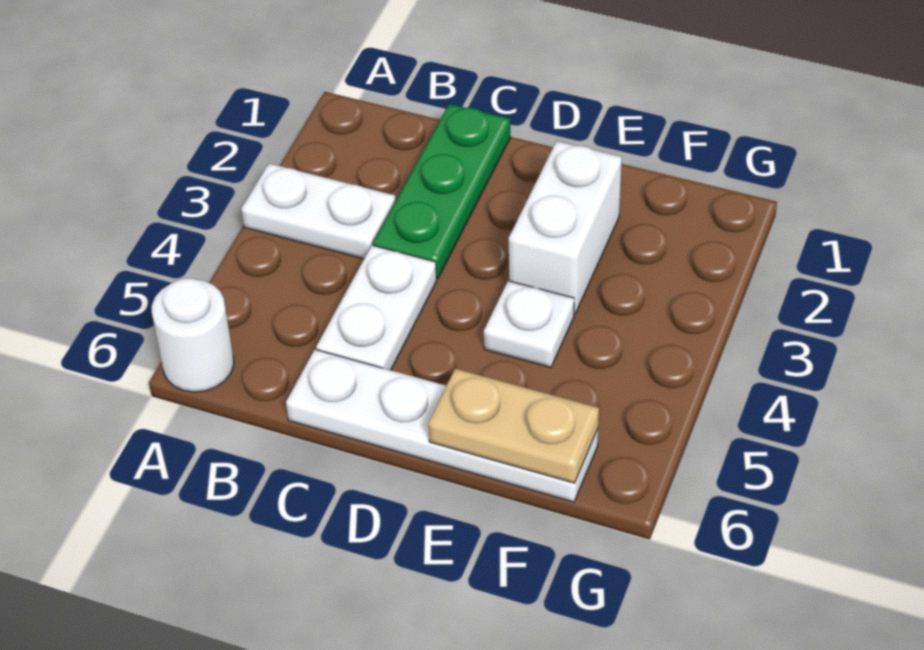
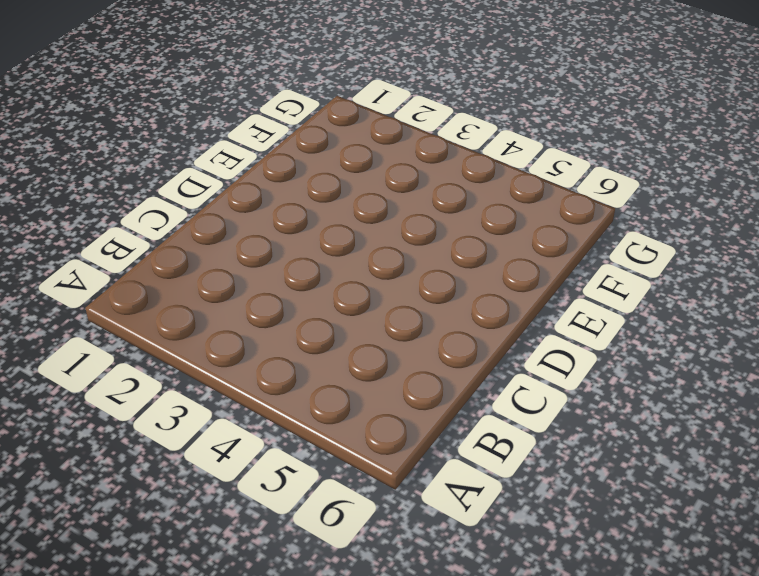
none -> white 1x2 plate [241,163,396,259]
none -> white 1x1 round brick [152,278,234,392]

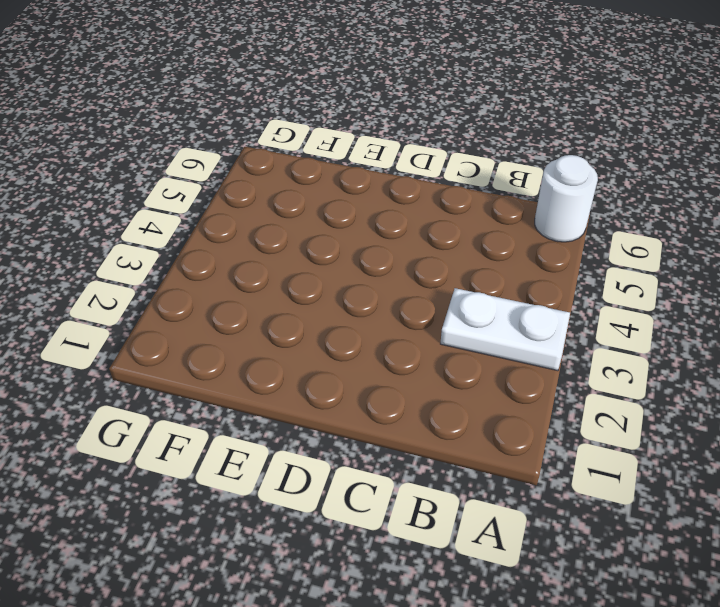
none -> green 1x3 plate [373,104,510,278]
none -> white 1x2 plate [316,245,437,370]

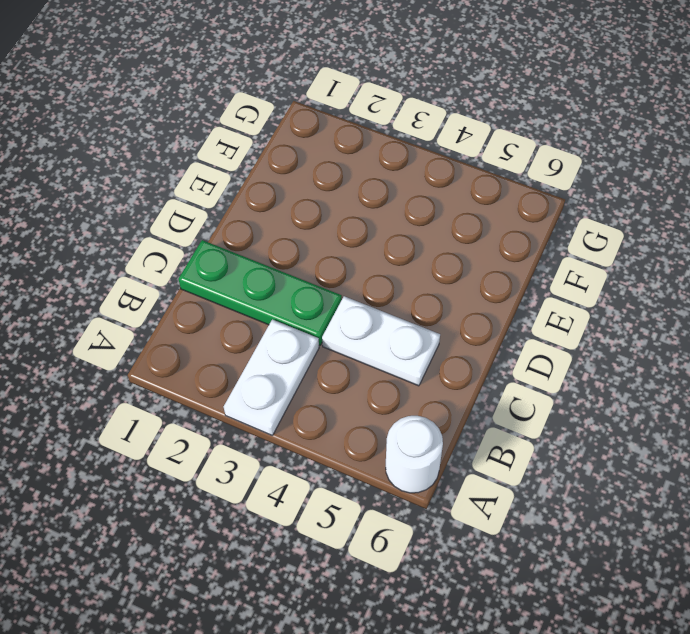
none -> white 1x4 plate [286,349,598,502]
none -> white 1x2 brick [509,141,622,314]

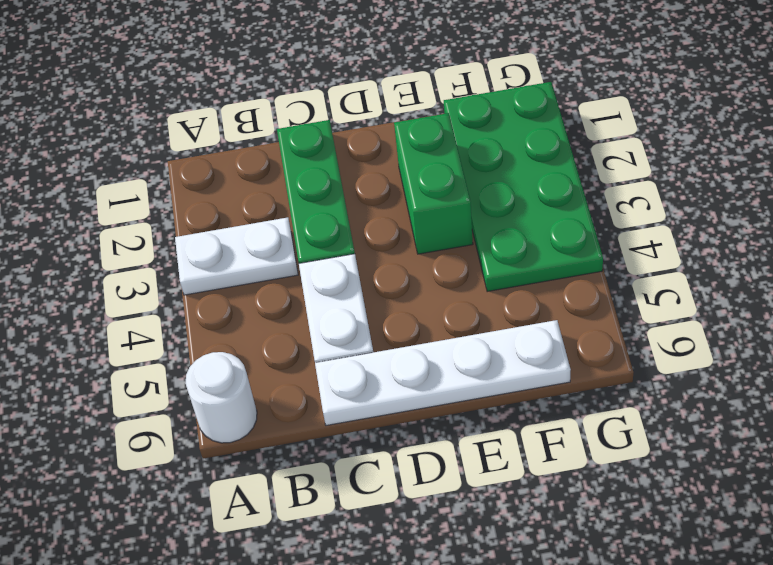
green 1x2 brick [394,113,473,254] -> white 1x2 brick [509,141,622,314]
green 2x4 plate [444,82,603,292] -> none
none -> white 1x1 plate [484,281,574,367]
none -> tan 1x2 plate [428,369,599,483]

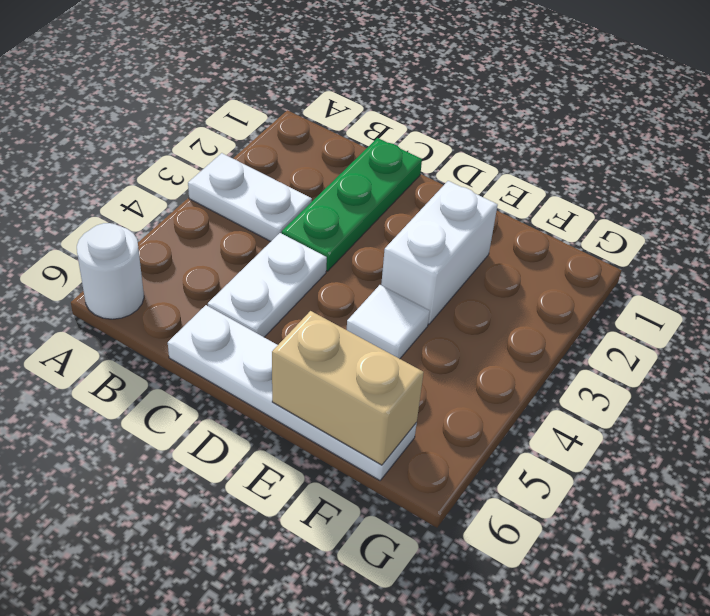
white 1x1 tile [347,285,430,359] -> white 1x1 plate [484,281,574,367]
tan 1x2 brick [272,311,424,465] -> tan 1x2 plate [428,369,599,483]

